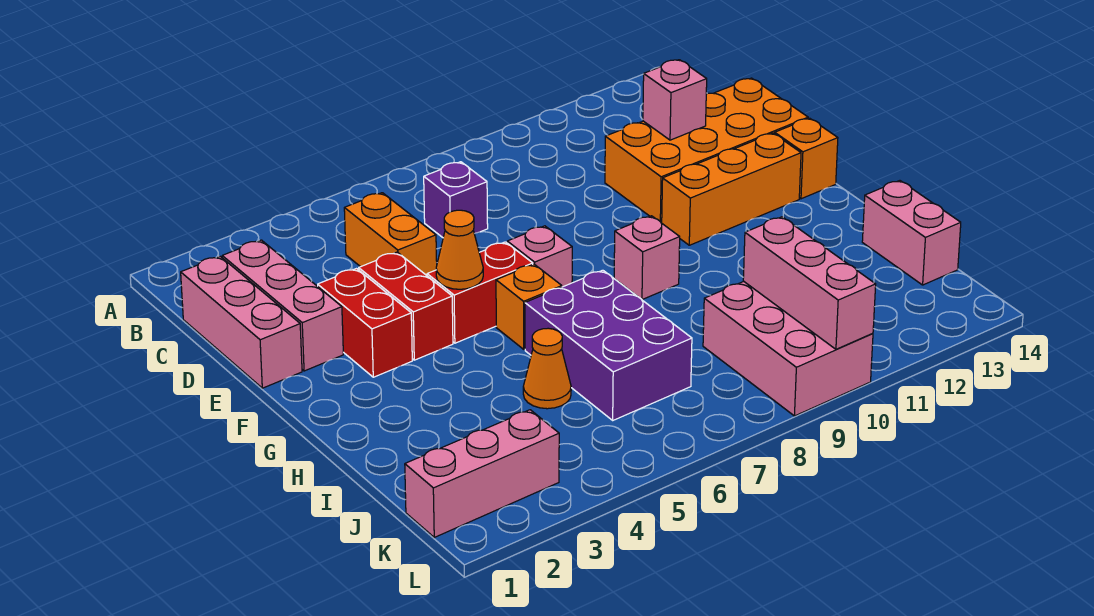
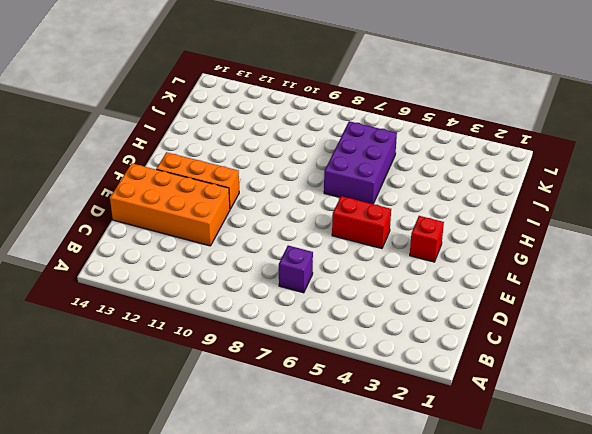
red 1x1 brick [410,216,444,262] -> red 1x2 brick [318,269,412,377]
none -> pink 1x3 brick [181,256,302,388]
none -> pink 1x3 brick [222,240,343,371]
none -> orange 1x2 brick [344,193,437,275]

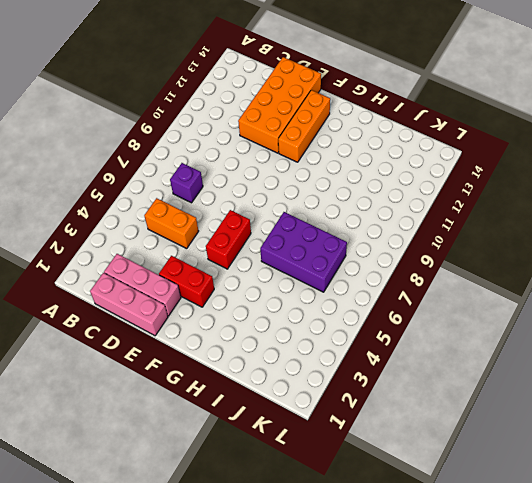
none -> red 1x2 brick [359,252,453,360]
none -> pink 1x1 brick [507,226,572,287]
none -> orange 1x1 brick [775,118,838,199]

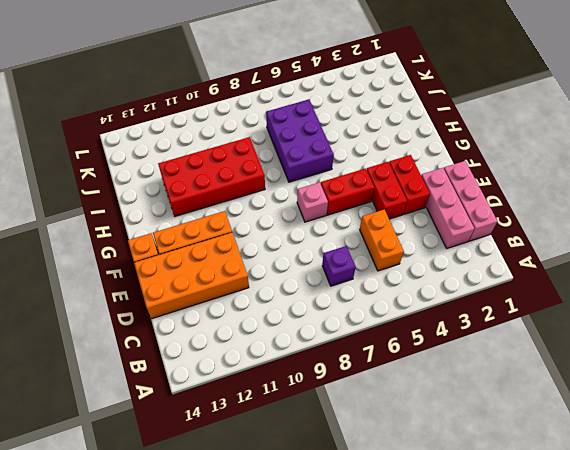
red 2x4 brick [158,137,265,216] -> none
none -> orange 1x1 brick [496,264,562,349]
none -> pink 1x1 brick [614,216,680,300]
none -> orange 1x1 cone [523,328,571,409]

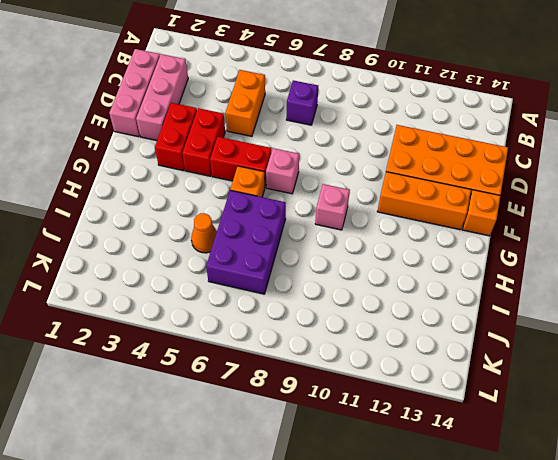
none -> pink 1x2 brick [862,181,961,285]
none -> pink 2x3 brick [703,282,873,416]
none -> pink 1x3 brick [405,410,559,537]

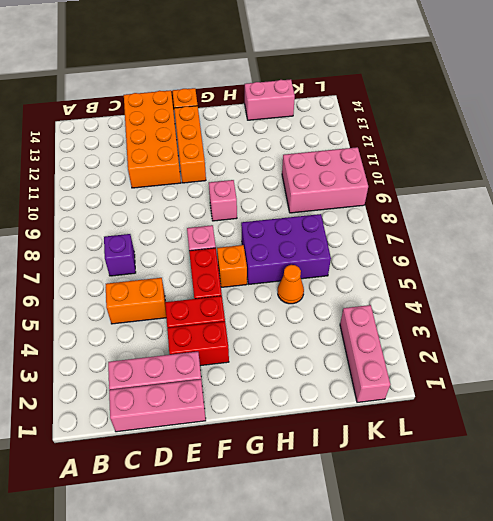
none -> pink 1x1 brick [643,60,707,140]
none -> orange 1x1 cone [436,210,483,289]
none -> pink 1x3 brick [743,217,876,349]

